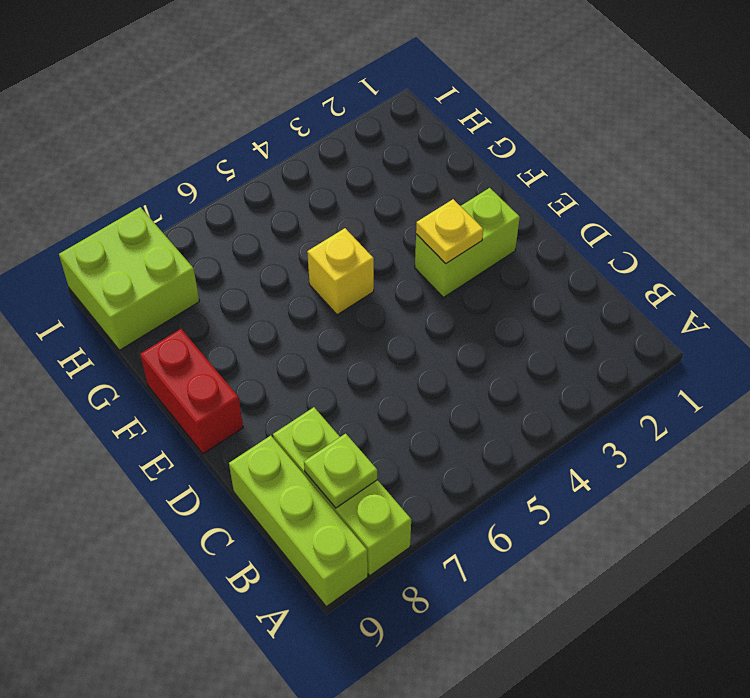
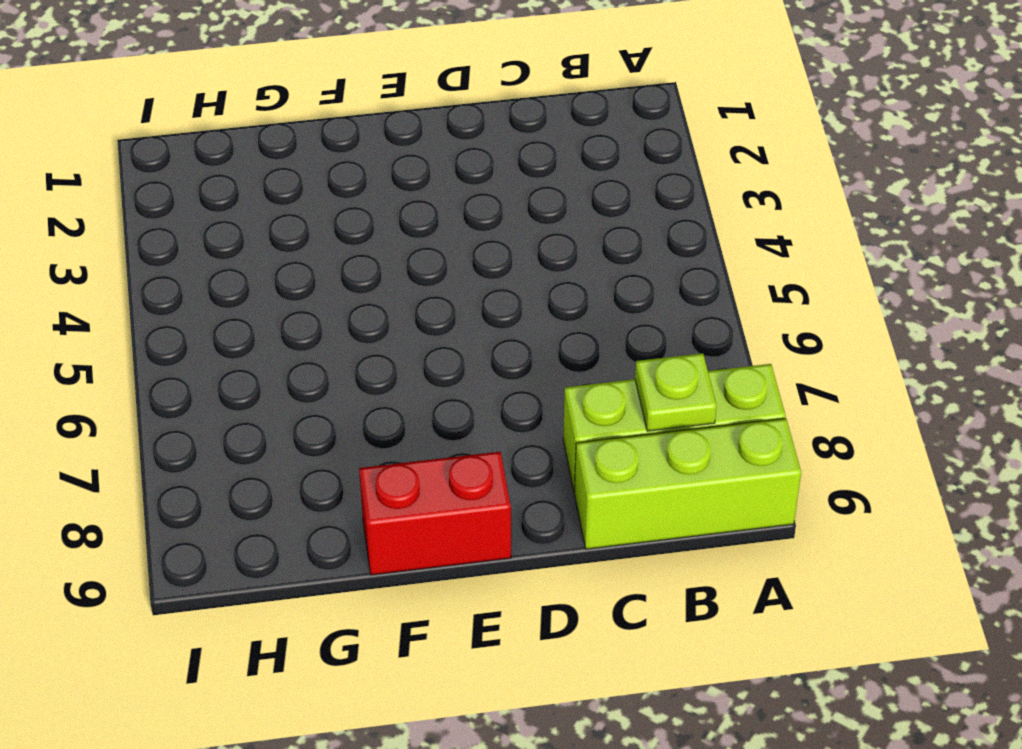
none -> lime 1x2 brick [415,188,520,297]
none -> yellow 1x1 brick [307,228,374,315]

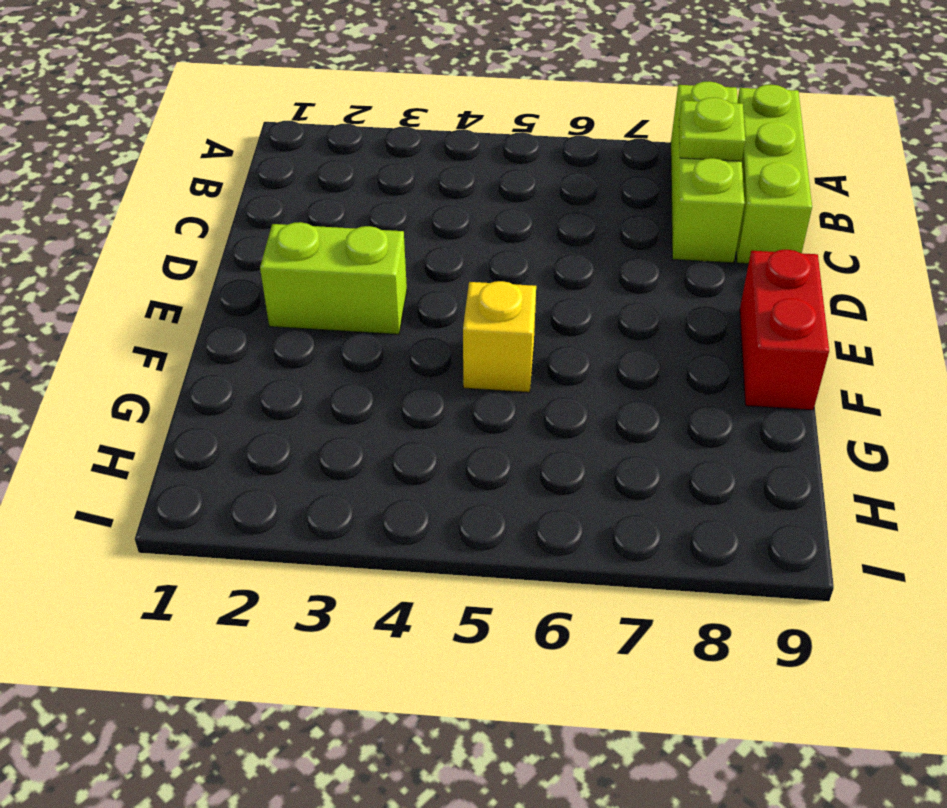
none -> lime 2x2 brick [59,207,199,350]
none -> yellow 1x1 plate [416,199,483,264]

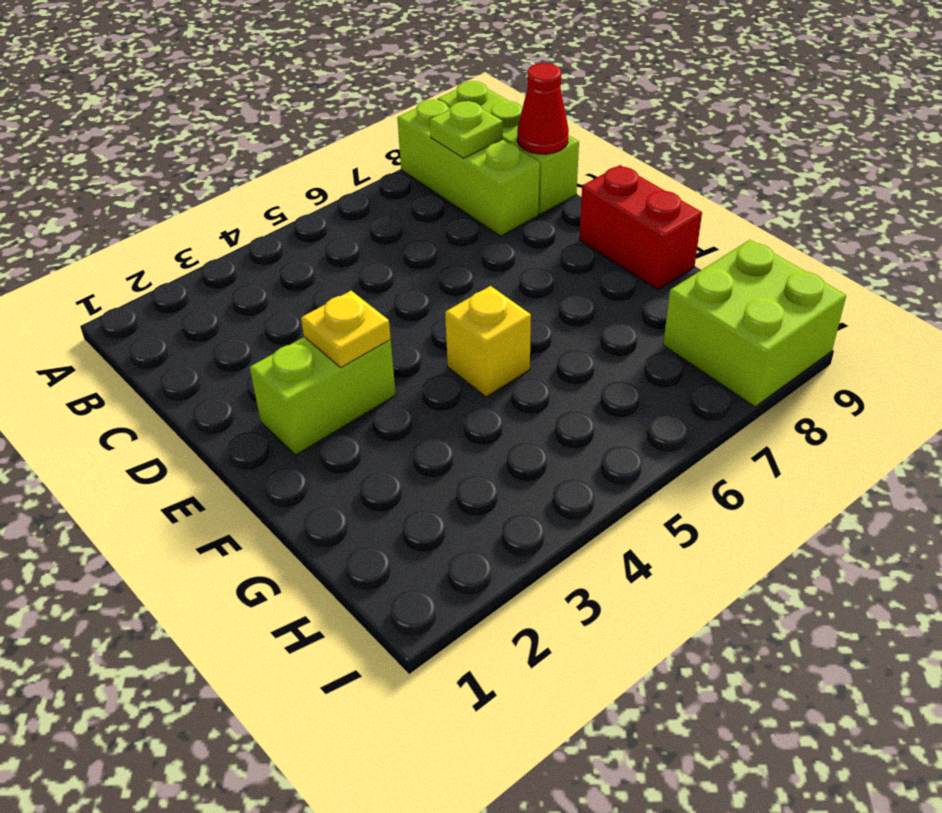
red 1x1 cone [517,63,569,154] -> none

